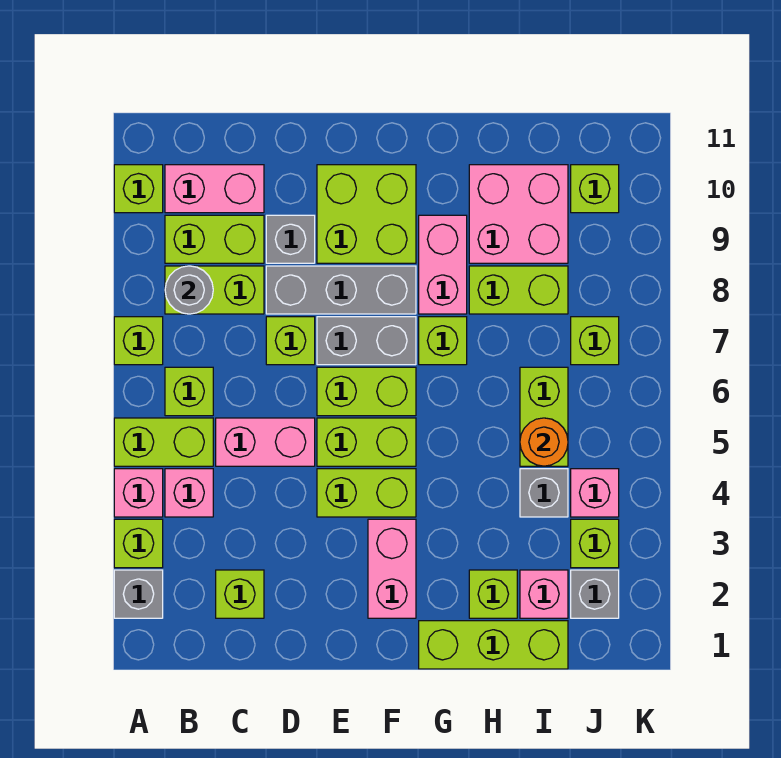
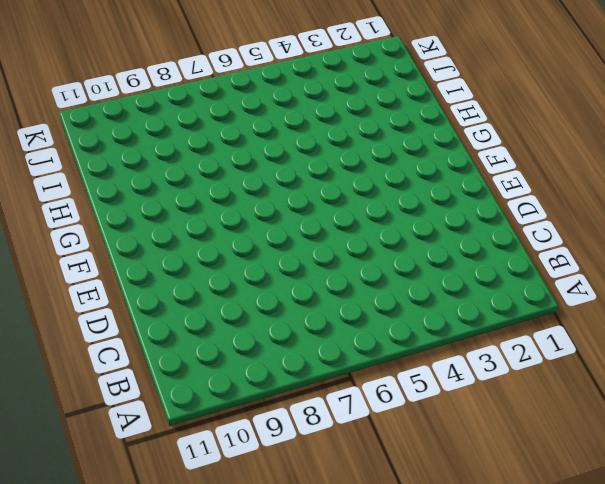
none -> grey 1x1 brick [114,570,163,618]
none -> lime 1x1 brick [114,519,163,568]
none -> pink 1x1 brick [114,469,163,517]
none -> lime 1x2 brick [114,418,213,466]

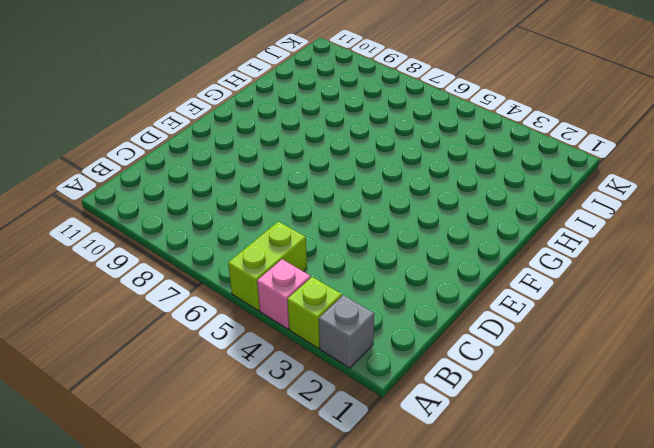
none -> lime 1x1 brick [114,317,163,365]
none -> lime 1x1 brick [114,165,163,213]
none -> pink 1x1 brick [165,469,213,517]
none -> lime 1x1 brick [165,367,213,416]

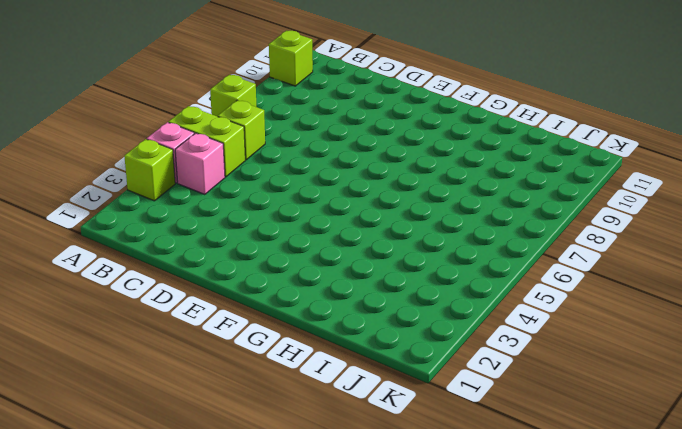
none -> grey 1x1 brick [114,570,163,618]
none -> lime 1x2 brick [165,266,264,314]
none -> lime 1x2 brick [165,215,264,263]
none -> pink 1x2 brick [165,165,264,213]

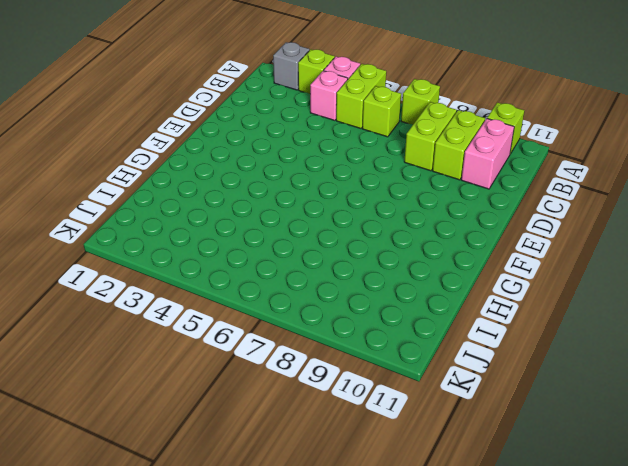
none -> lime 1x1 brick [216,570,264,618]
none -> pink 1x2 brick [216,418,315,466]
none -> lime 1x1 brick [266,317,315,365]
none -> grey 1x3 brick [266,266,416,314]

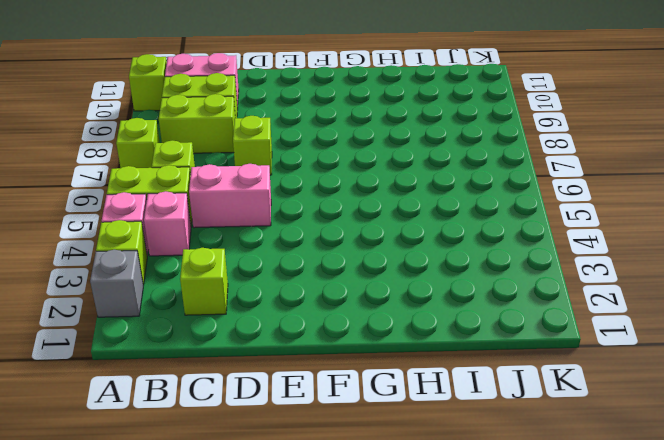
none -> grey 1x3 brick [266,266,416,314]
none -> grey 1x1 brick [266,215,315,263]
none -> lime 1x2 brick [317,469,416,517]
none -> lime 1x2 brick [317,418,416,466]

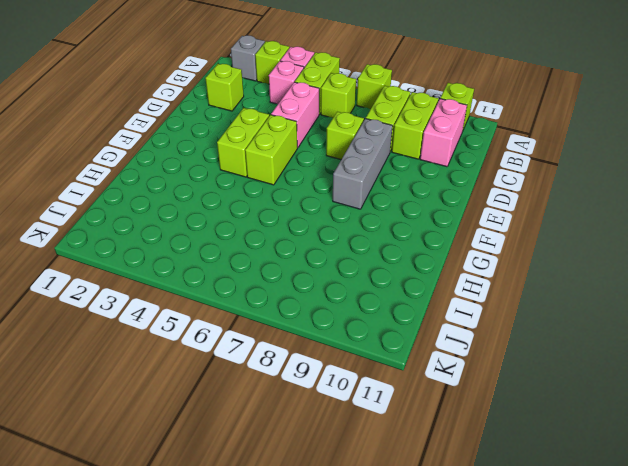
none -> grey 1x1 brick [266,215,315,263]
none -> lime 1x2 brick [317,367,416,416]
none -> grey 1x2 brick [317,317,416,365]
none -> lime 2x2 brick [317,165,416,263]

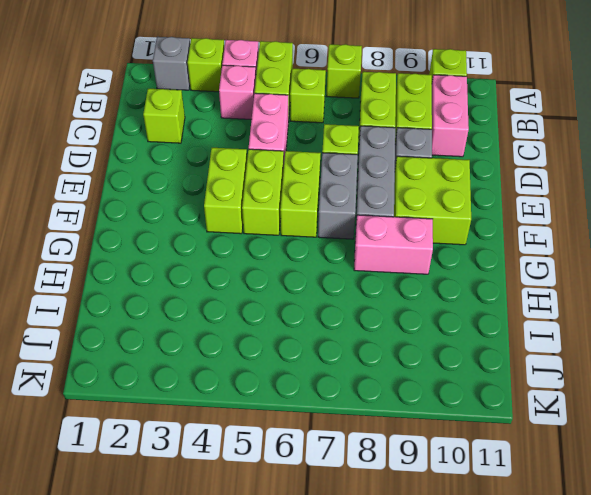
none -> pink 1x2 brick [368,519,416,618]
none -> lime 1x3 brick [419,621,568,669]
none -> lime 1x1 brick [419,317,467,365]
none -> lime 1x1 brick [469,570,517,618]

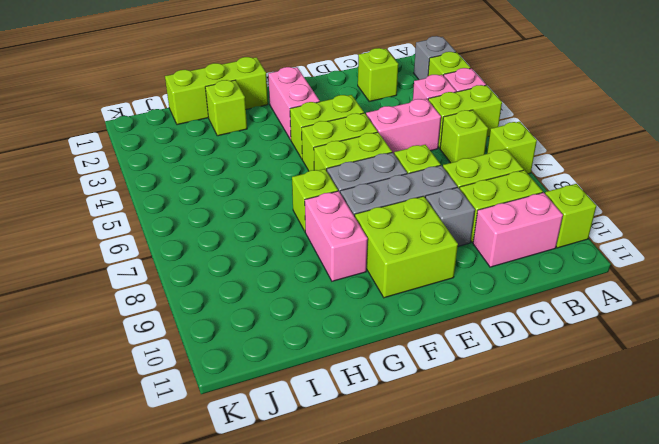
none -> lime 1x2 brick [469,266,568,314]
none -> pink 2x2 brick [469,165,568,263]
none -> pink 1x1 brick [520,570,568,618]
none -> grey 1x1 brick [520,469,568,517]

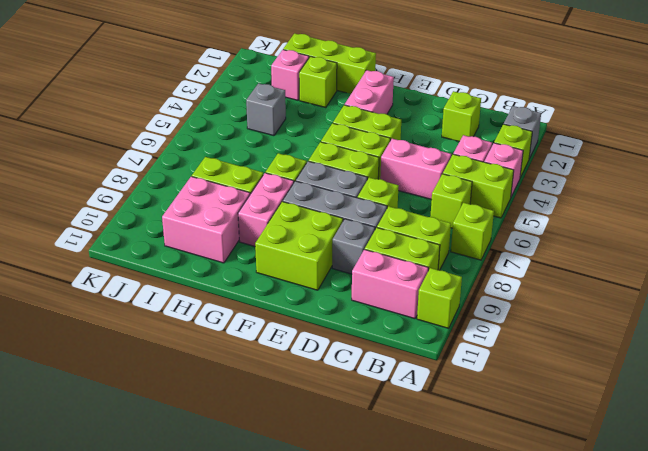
none -> lime 1x2 brick [520,367,568,466]
none -> grey 1x1 brick [571,570,619,618]
none -> lime 1x1 brick [571,519,619,568]
none -> pink 1x1 brick [571,469,619,517]

